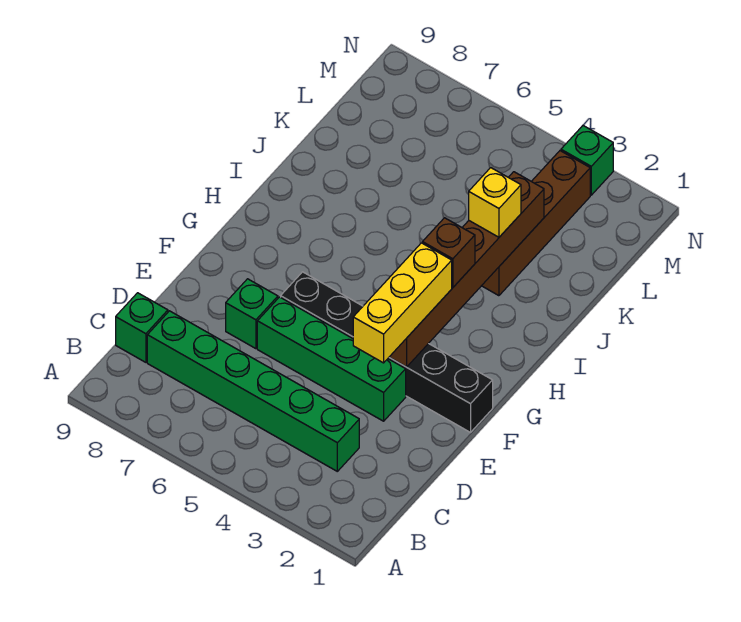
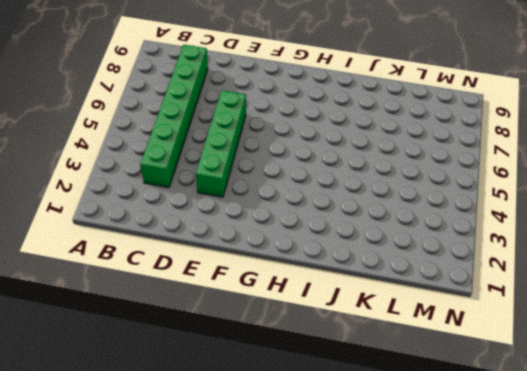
none -> green 1x1 brick [116,293,168,362]
none -> green 1x1 brick [226,279,278,349]

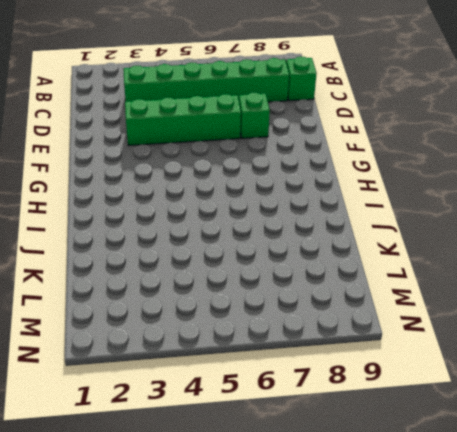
none -> black 1x6 brick [281,272,493,432]
none -> brown 1x4 brick [482,151,590,296]

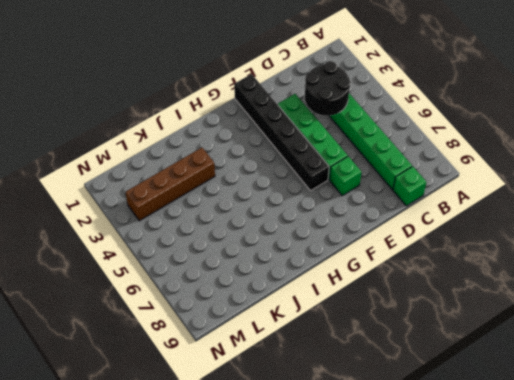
black 2x2 round brick [305,61,351,116] -> none
none -> green 1x1 brick [561,126,613,195]
none -> brown 1x6 brick [389,172,544,367]

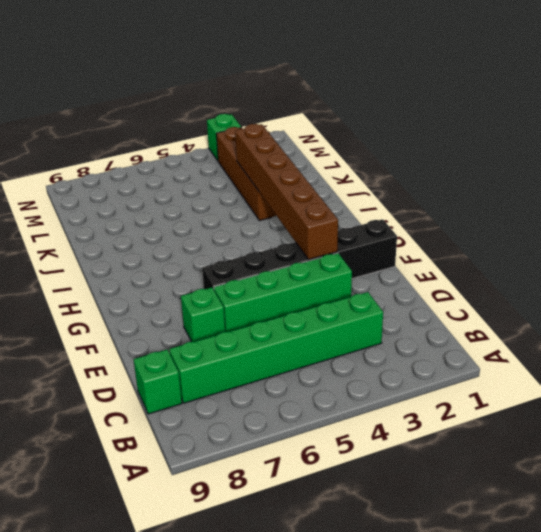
none -> yellow 1x3 brick [353,243,452,363]
none -> brown 1x1 brick [422,218,475,288]

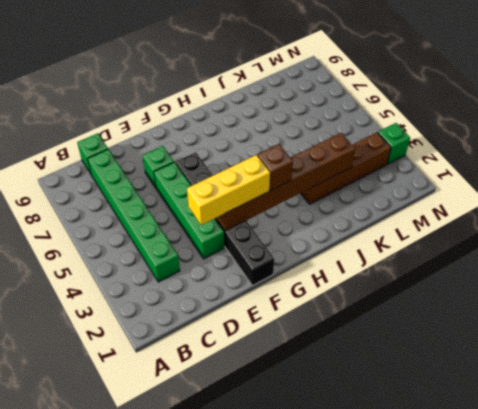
none -> yellow 1x1 brick [469,168,521,237]

